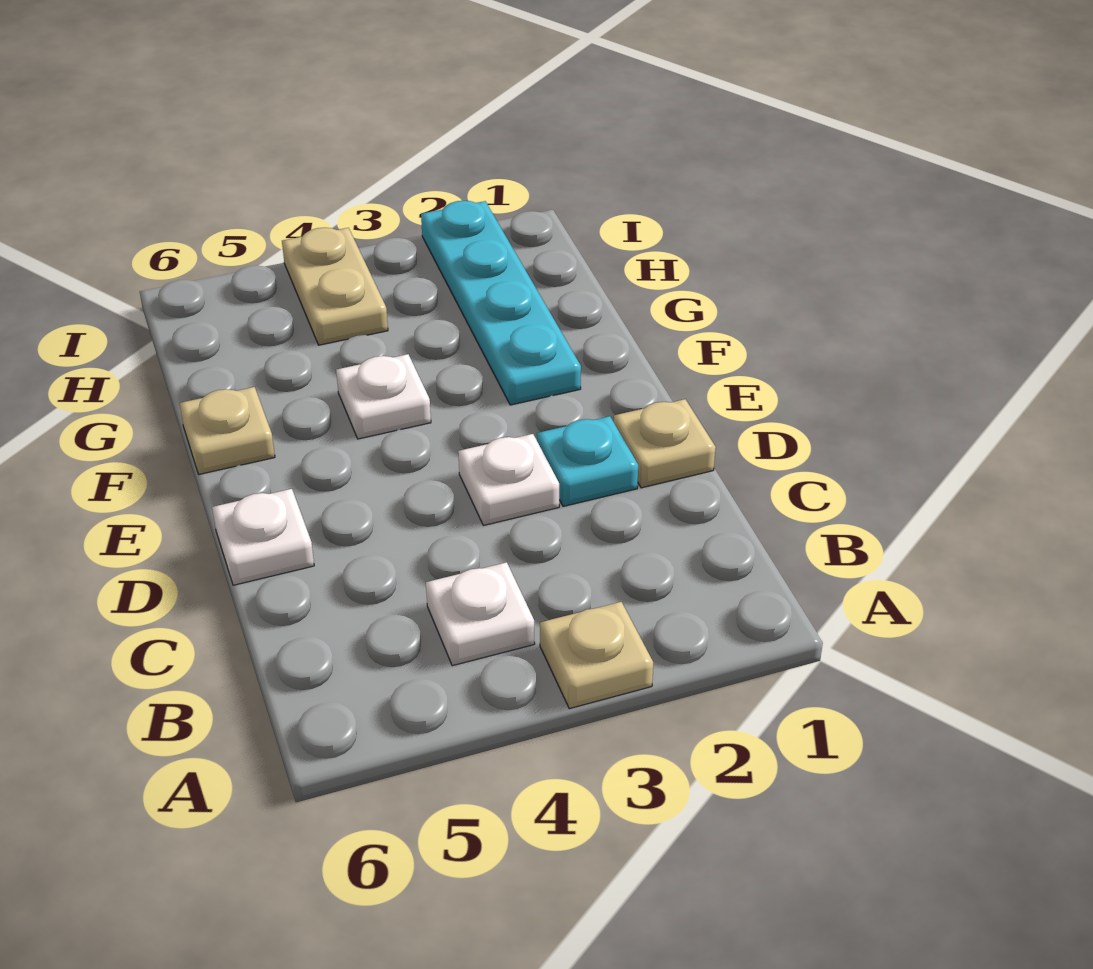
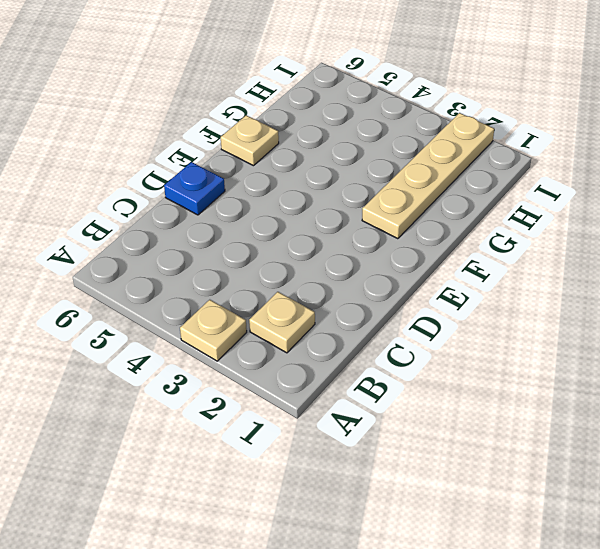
tan 1x1 plate [249,292,315,353] -> tan 1x1 plate moved to [614,399,716,488]
blue 1x1 plate [164,162,225,215] -> white 1x1 plate [212,489,314,585]
tan 1x4 plate [362,113,494,239] -> cyan 1x4 plate [421,201,581,405]
none -> white 1x1 plate [426,562,535,666]
none -> cyan 1x1 plate [537,416,638,506]

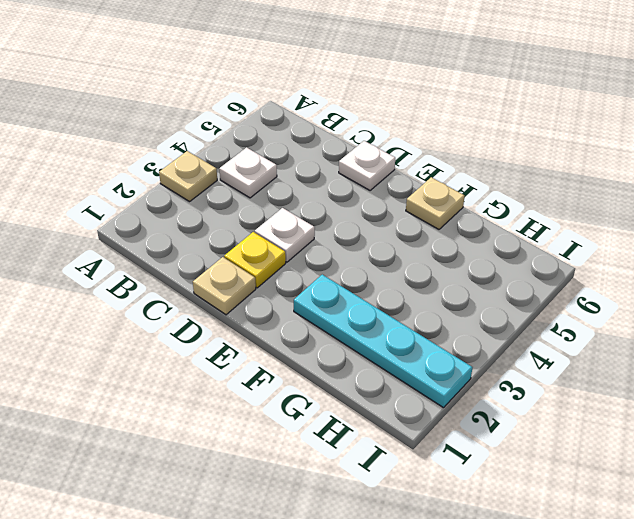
yellow 1x1 plate [224,232,286,288] -> cyan 1x1 plate [537,416,638,506]
none -> white 1x1 plate [336,354,431,439]
none -> tan 1x2 plate [282,228,388,345]

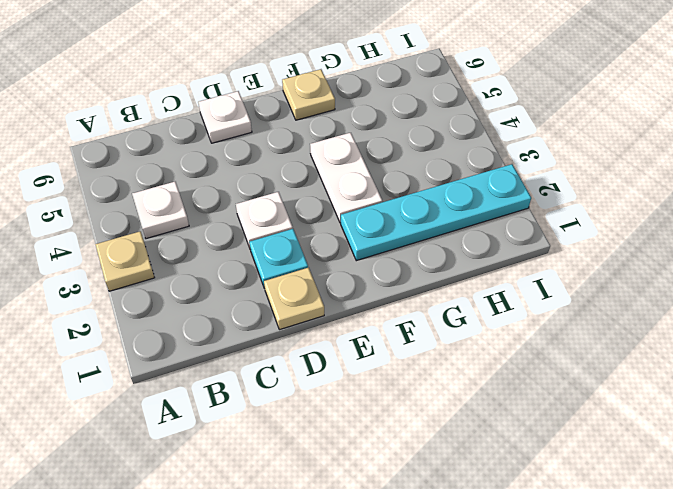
white 1x2 plate [310,133,382,223] -> white 1x1 plate [336,354,431,439]
none -> tan 1x2 plate [282,228,388,345]

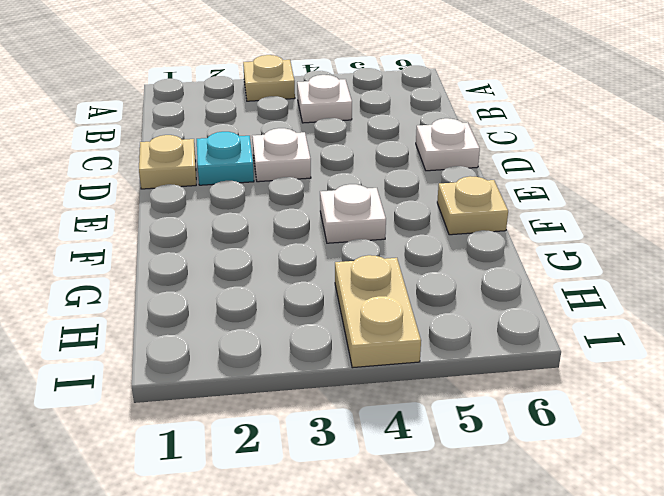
none -> cyan 1x4 plate [421,201,581,405]

